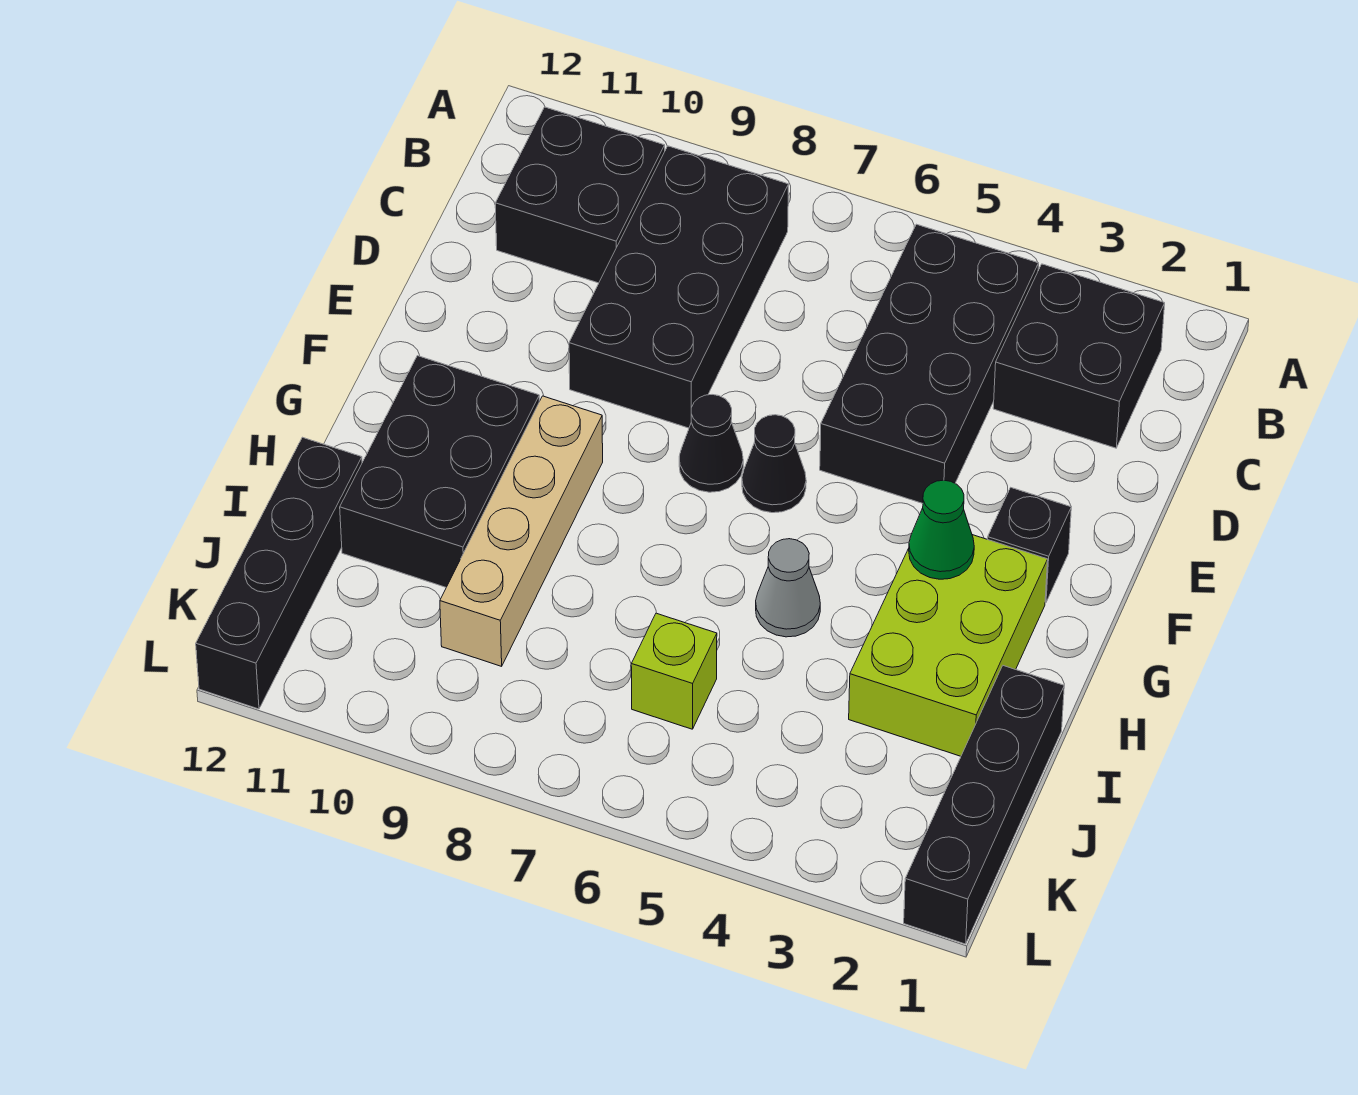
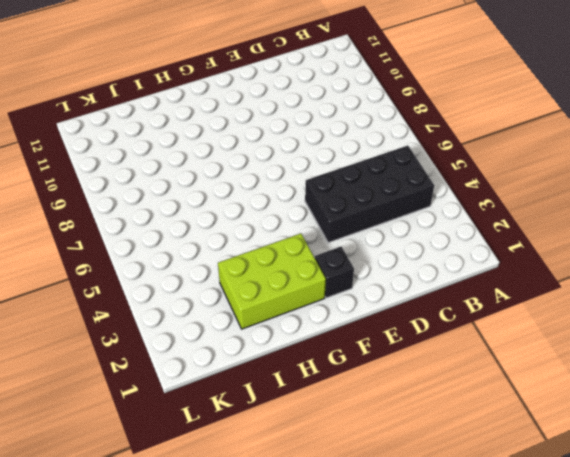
none -> black 2x2 brick [993,264,1165,448]
none -> black 2x4 brick [569,146,789,428]
none -> black 2x2 brick [495,107,665,283]

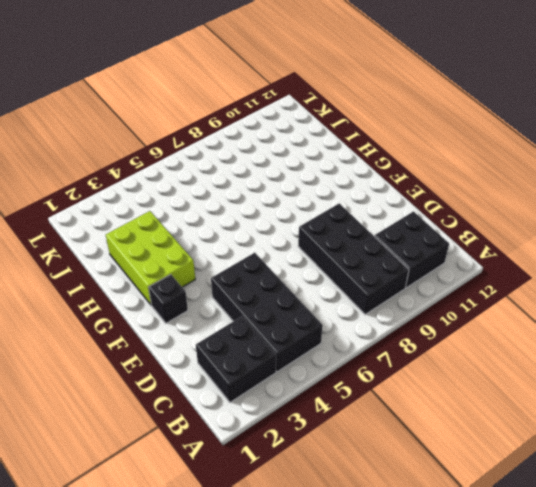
none -> black 1x1 cone [742,415,806,513]
none -> black 1x1 cone [679,395,743,492]
none -> tan 1x4 brick [440,396,603,666]

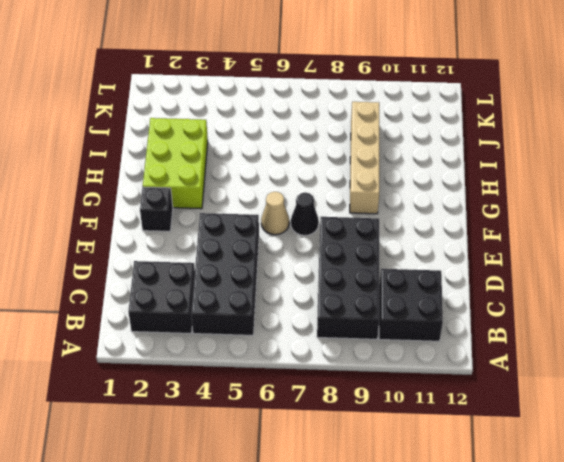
tan 1x1 cone [261,192,289,235] -> black 1x1 cone [742,415,806,513]
none -> black 2x3 brick [340,356,539,587]
none -> grey 1x1 cone [756,539,820,637]
none -> black 1x4 brick [904,666,1064,944]

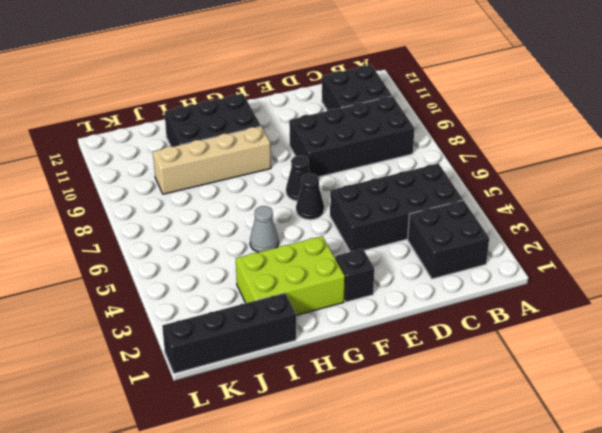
none -> black 1x4 brick [196,437,362,709]
none -> lime 1x1 brick [631,613,717,729]
none -> green 1x1 cone [909,480,974,579]

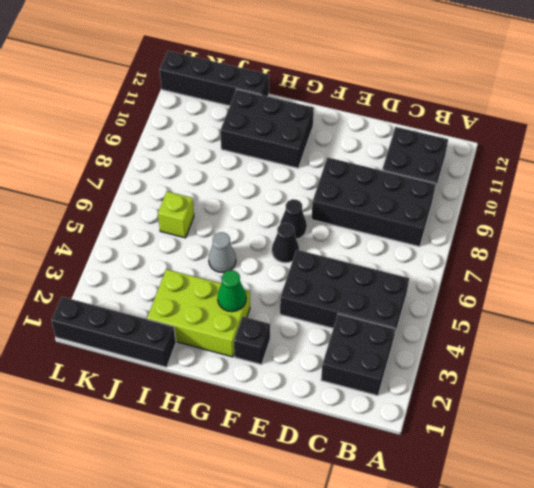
none -> tan 1x4 brick [440,396,603,666]

